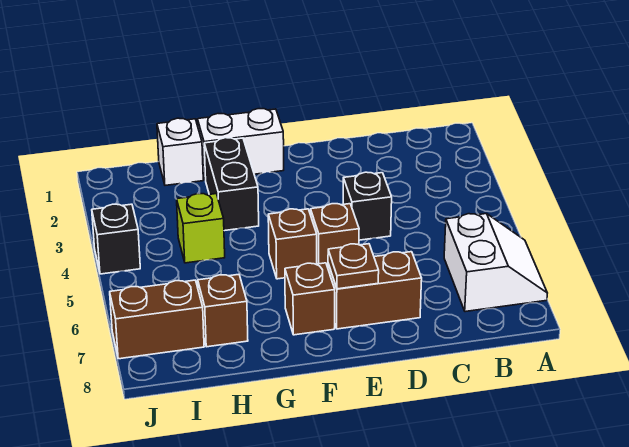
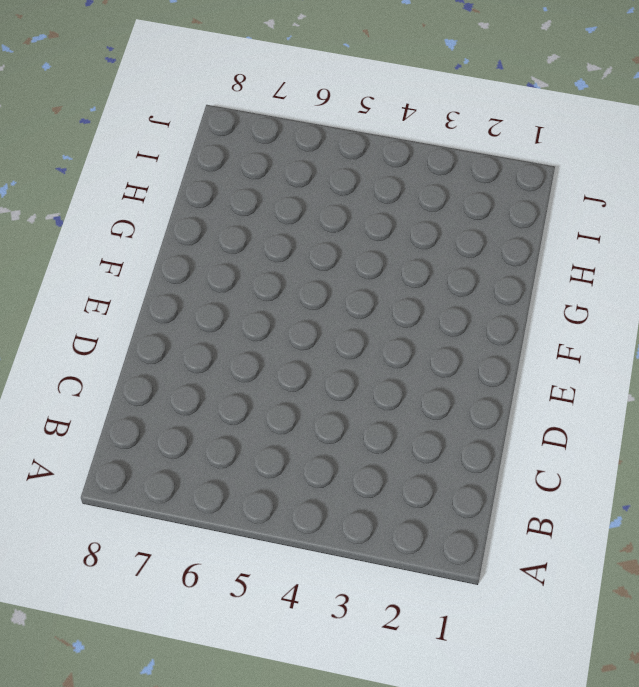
none -> white 2x2 slope [444,214,547,312]
none -> black 1x1 brick [343,172,392,240]
none -> brown 1x2 brick [328,252,422,329]

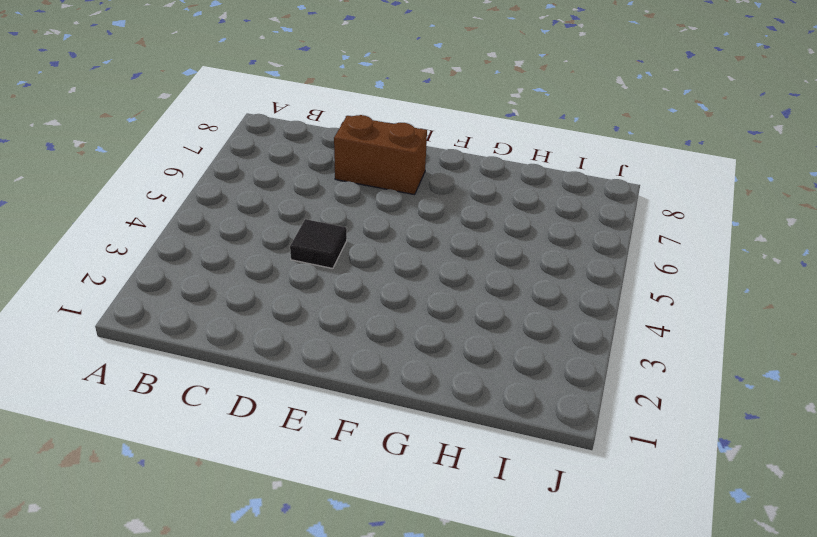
black 1x1 tile [290,219,347,268] -> black 1x1 brick [343,172,392,240]
none -> white 2x2 slope [444,214,547,312]
none -> brown 1x1 brick [311,204,359,267]
none -> white 1x2 brick [198,109,284,180]

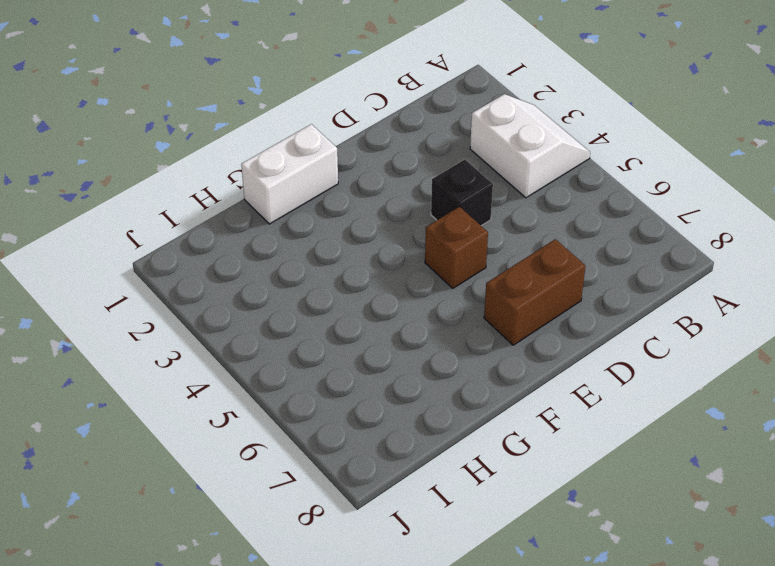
white 2x2 slope [470,94,590,198] -> white 2x2 slope moved to [444,214,547,312]
none -> brown 1x1 brick [268,209,317,279]
none -> brown 1x1 brick [285,263,335,335]
none -> black 1x2 brick [204,138,259,231]

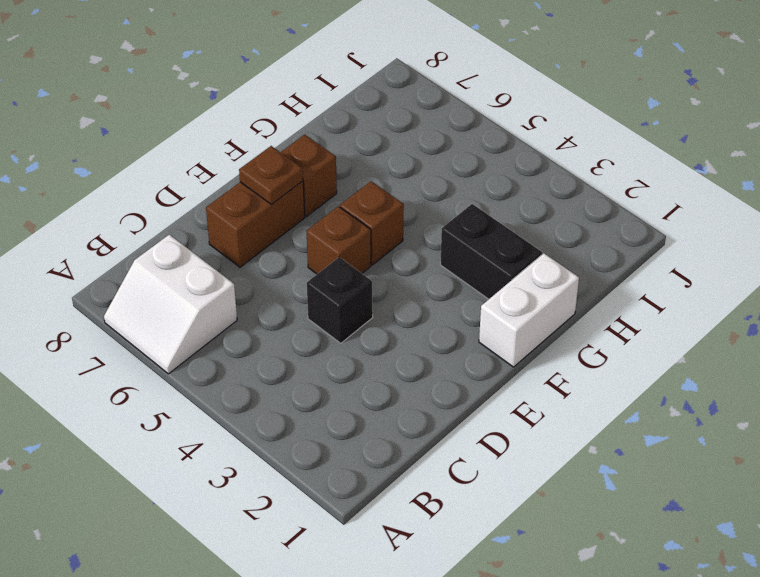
none -> white 1x1 brick [157,118,203,185]
none -> lime 1x1 brick [177,194,225,263]
none -> brown 1x1 brick [198,274,248,347]

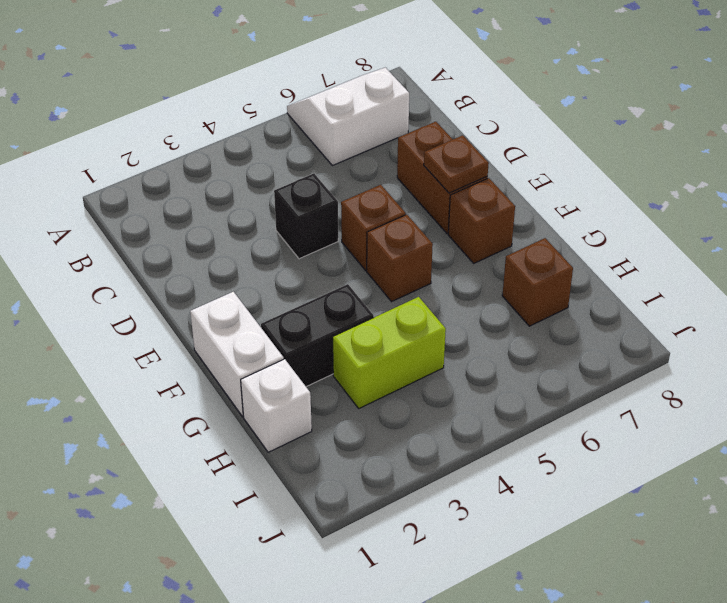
lime 1x2 brick [333,297,446,408] -> lime 1x1 brick [177,194,225,263]
none -> brown 1x2 brick [110,280,204,359]
none -> black 1x1 brick [92,204,140,274]

